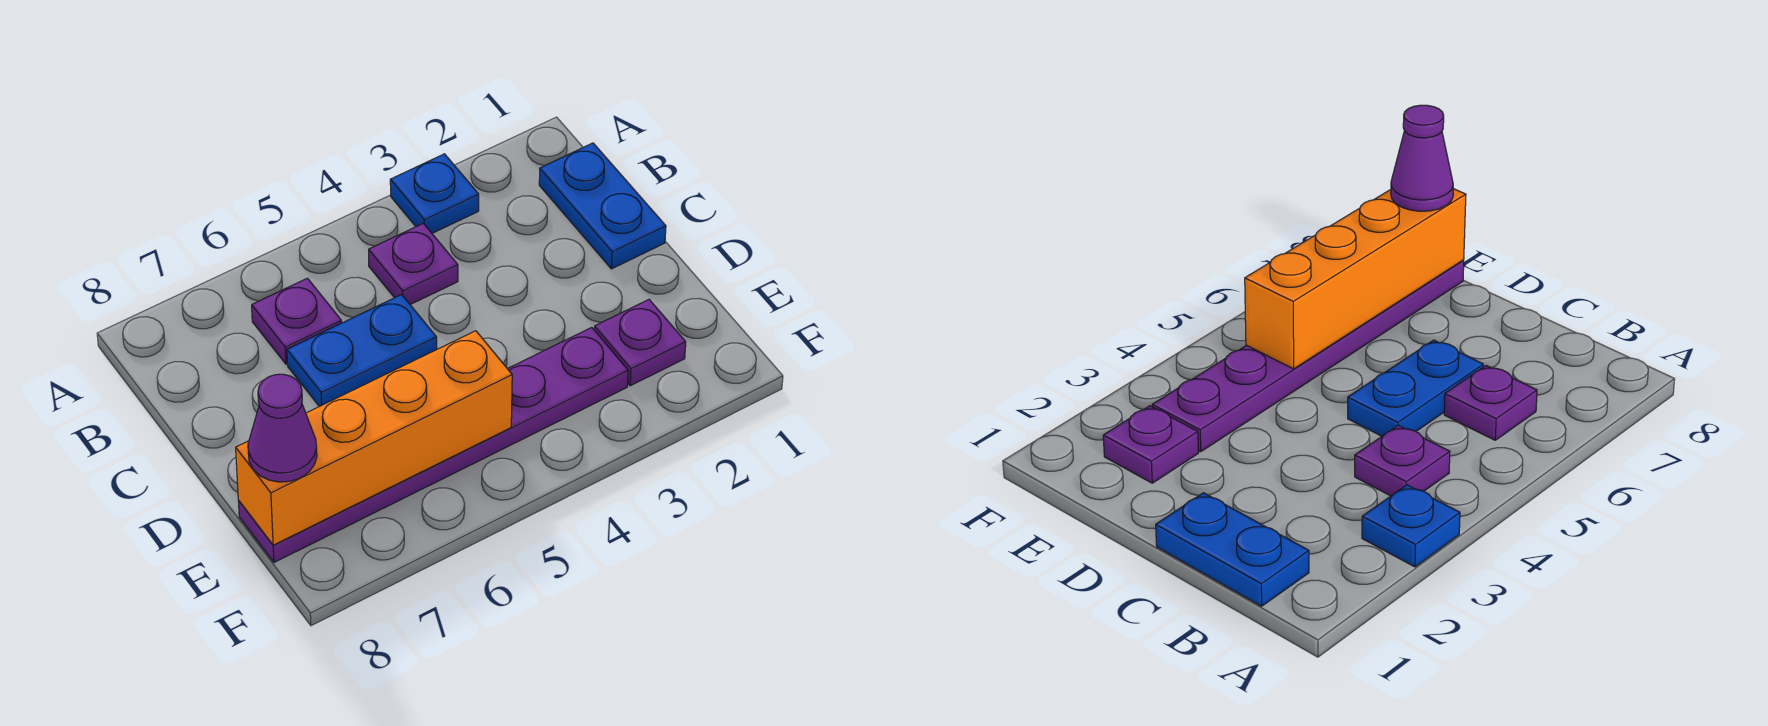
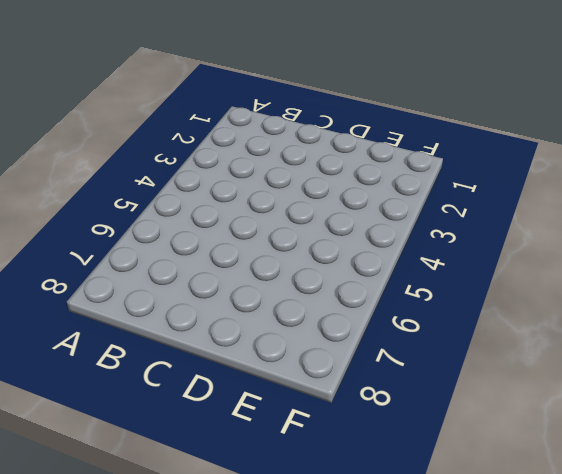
none -> blue 1x1 plate [390,154,479,233]
none -> blue 1x2 plate [539,143,666,269]

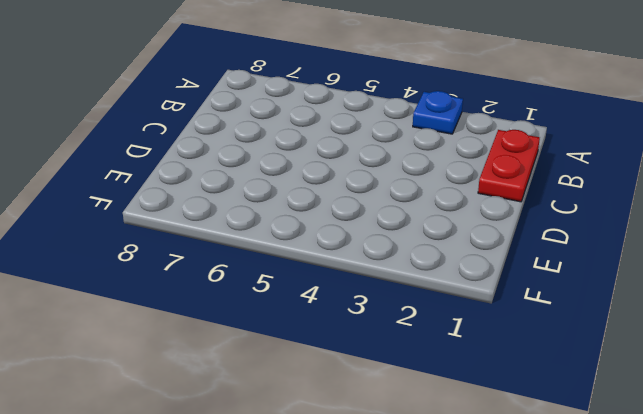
red 1x2 plate [478,130,540,202] -> blue 1x2 plate [539,143,666,269]
none -> purple 1x1 plate [369,223,458,305]
none -> purple 1x1 plate [252,278,342,364]

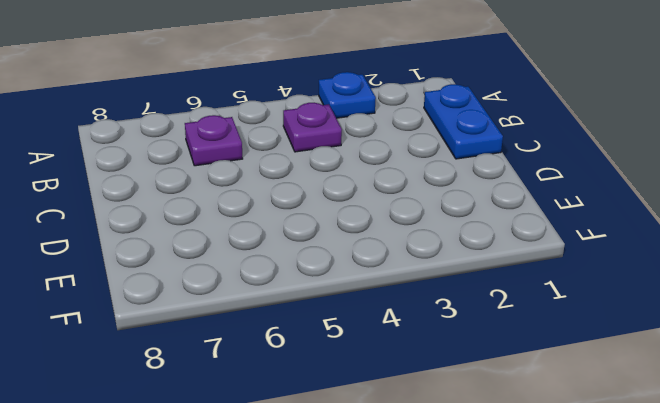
none -> blue 1x2 plate [287,295,437,406]
none -> purple 1x1 plate [594,300,686,386]

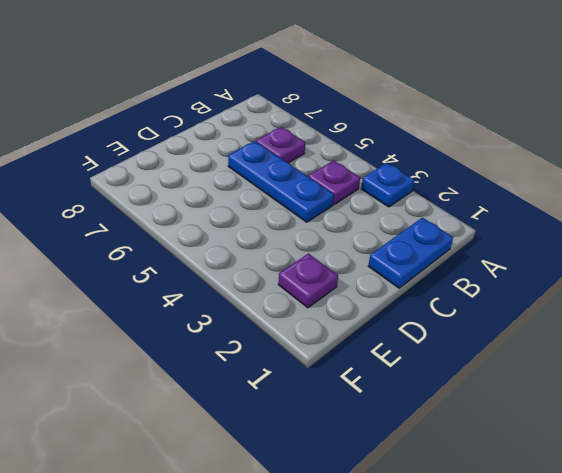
blue 1x3 plate [228,141,334,222] -> blue 1x2 plate [287,295,437,406]
none -> purple 1x6 plate [239,327,628,562]
none -> orange 1x4 brick [236,331,512,545]

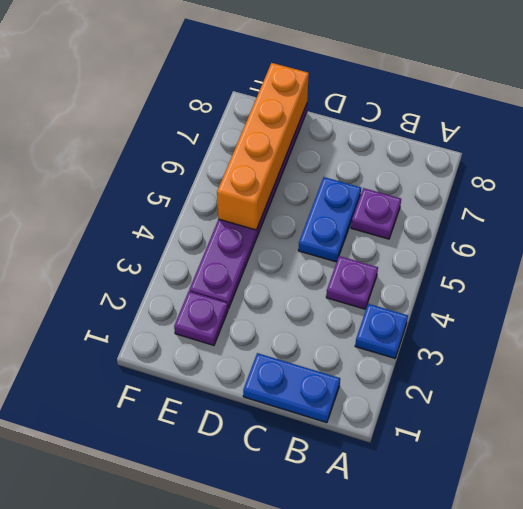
none -> purple 1x1 cone [248,374,317,482]

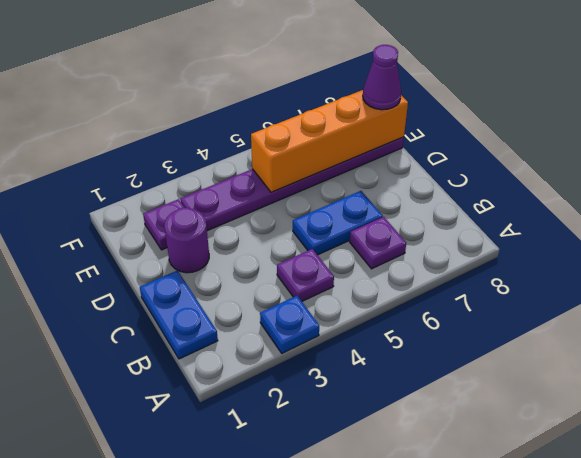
purple 1x1 round brick [164,208,209,273] -> none

